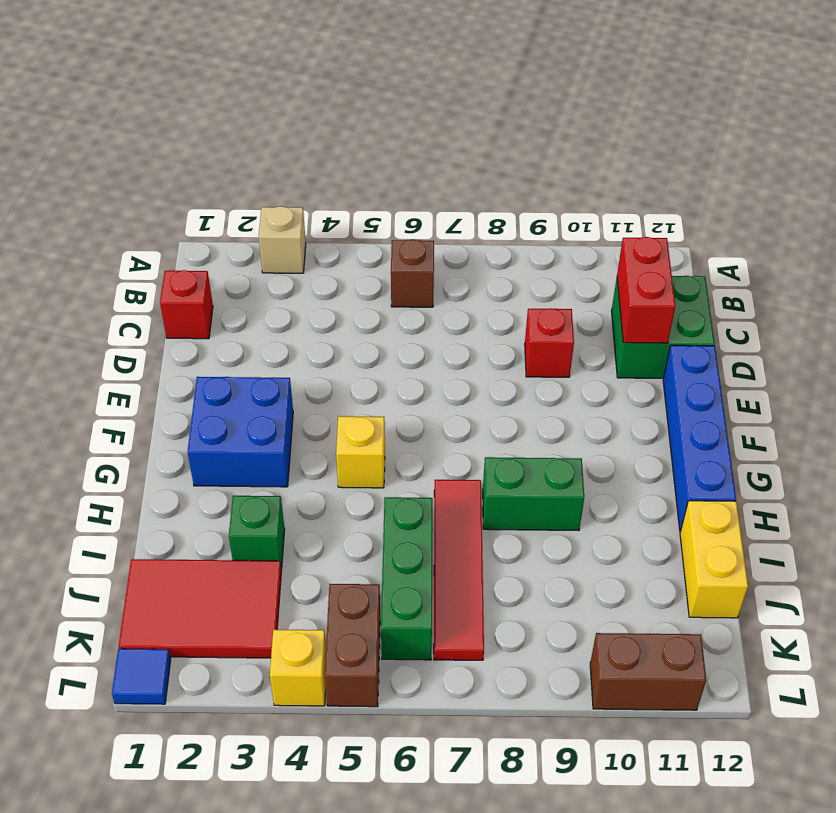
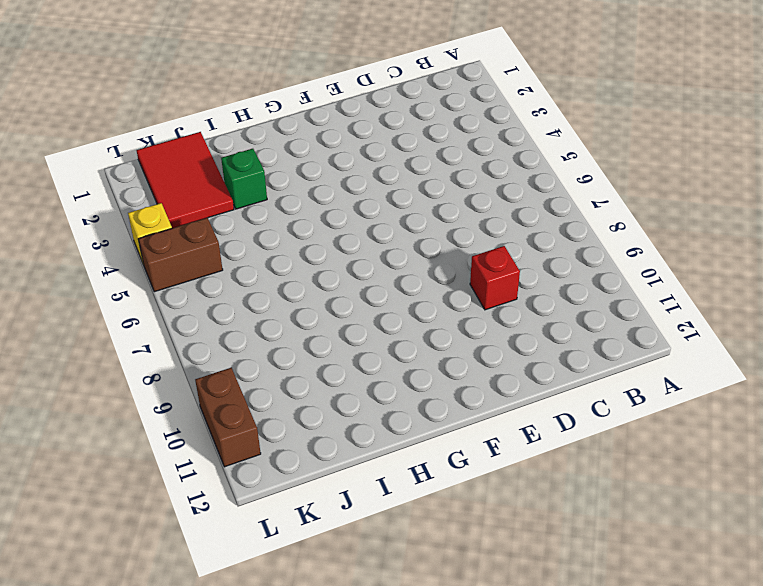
none -> tan 1x1 brick [259,206,306,273]
none -> brown 1x1 brick [391,240,434,307]
none -> red 1x1 brick [160,270,213,339]

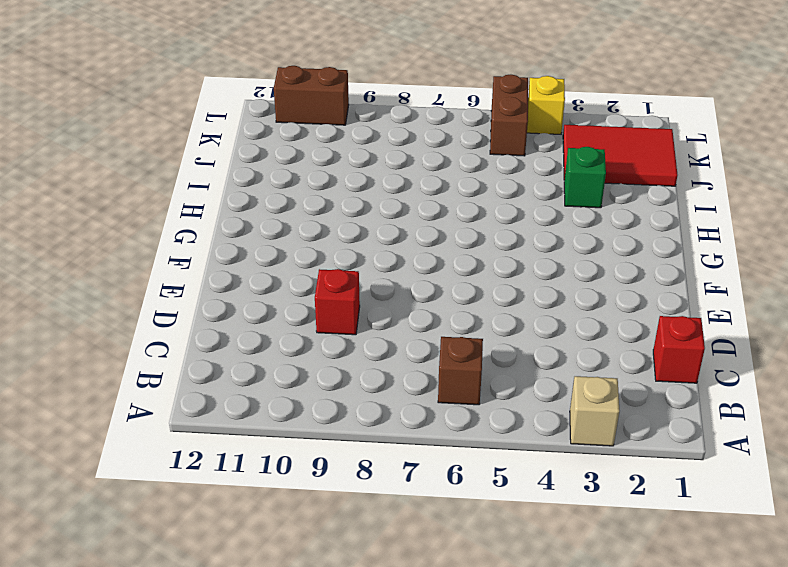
none -> green 2x2 brick [612,276,715,378]
none -> blue 1x4 brick [663,345,736,532]
none -> blue 2x2 brick [188,377,293,487]

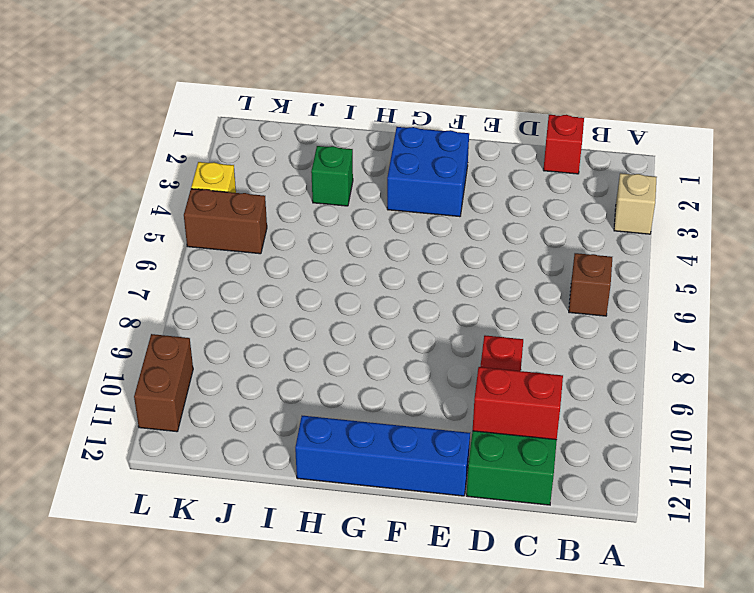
none -> yellow 1x1 brick [336,416,385,488]
none -> red 1x4 tile [434,480,484,660]
none -> green 1x2 brick [483,457,584,531]

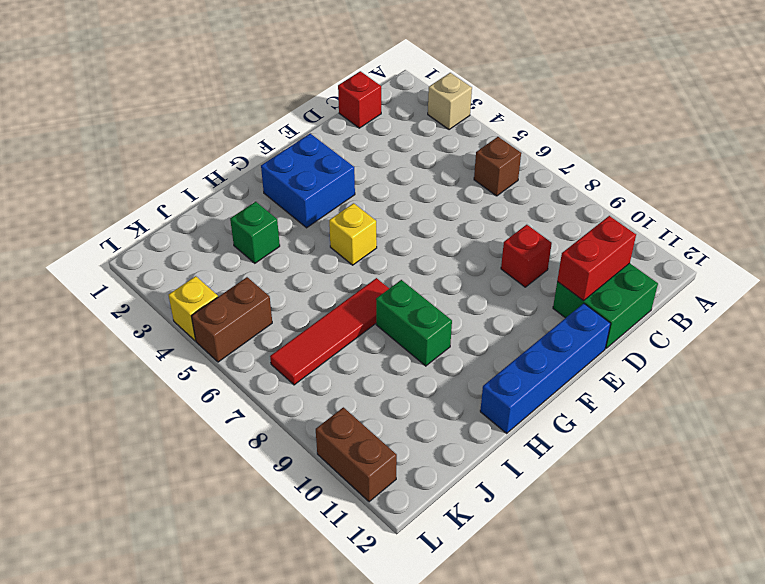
none -> green 1x3 brick [381,497,433,660]
none -> yellow 1x2 brick [680,501,748,618]
none -> red 2x3 tile [119,559,282,658]

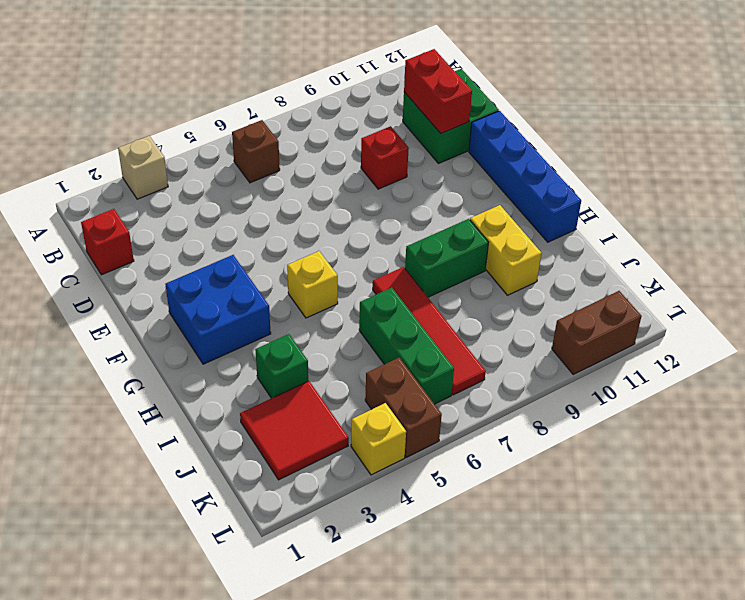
yellow 1x2 brick [470,205,541,295] -> yellow 1x2 brick moved to [680,501,748,618]
red 2x2 tile [240,381,349,480] -> red 2x3 tile [119,559,282,658]
none -> blue 1x1 tile [112,649,171,704]

